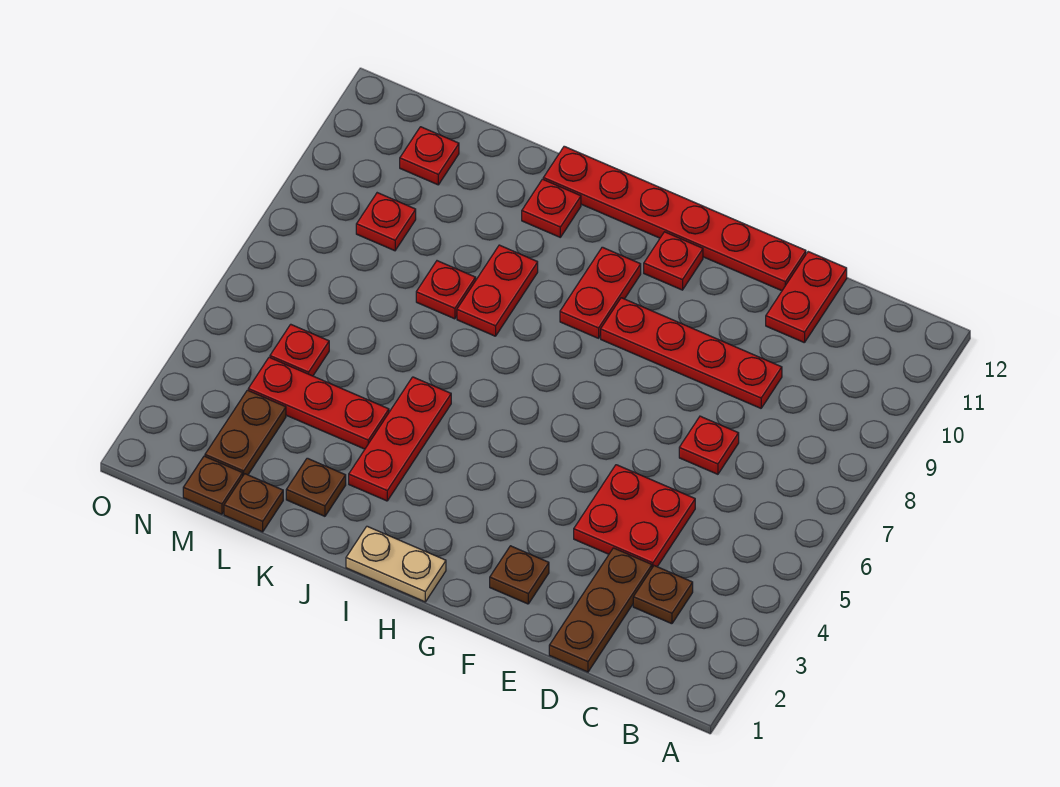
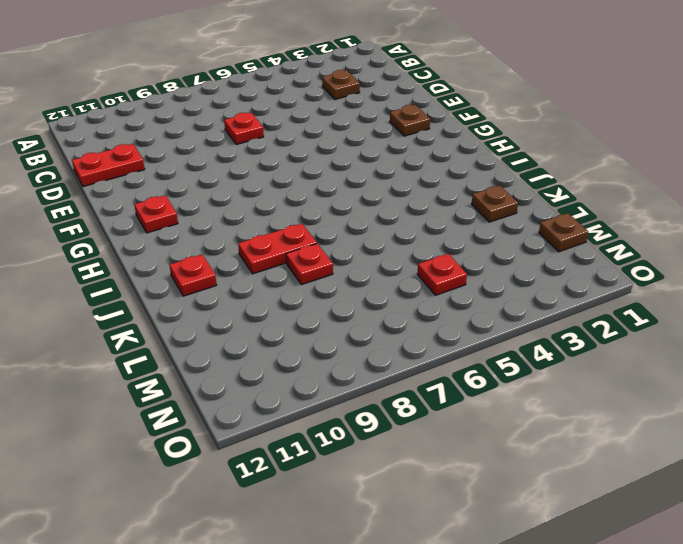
none -> brown 1x3 plate [549,548,652,672]
none -> red 2x2 plate [574,465,695,568]
none -> red 1x4 plate [601,298,782,408]

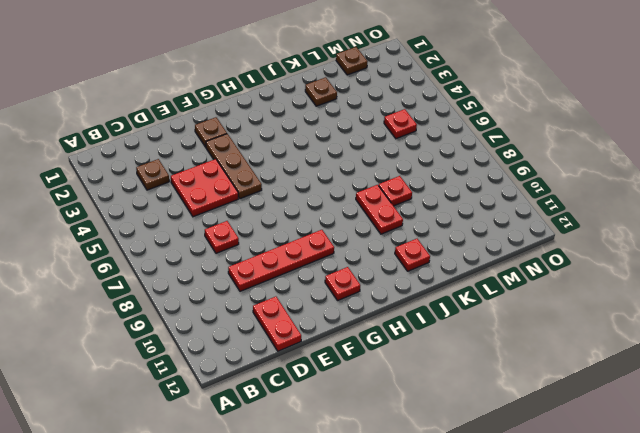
brown 1x3 plate [206,134,262,199] -> brown 1x3 plate moved to [549,548,652,672]
none -> red 1x6 plate [543,146,806,291]
none -> tan 1x2 plate [346,526,446,602]
none -> red 1x2 plate [560,247,641,338]

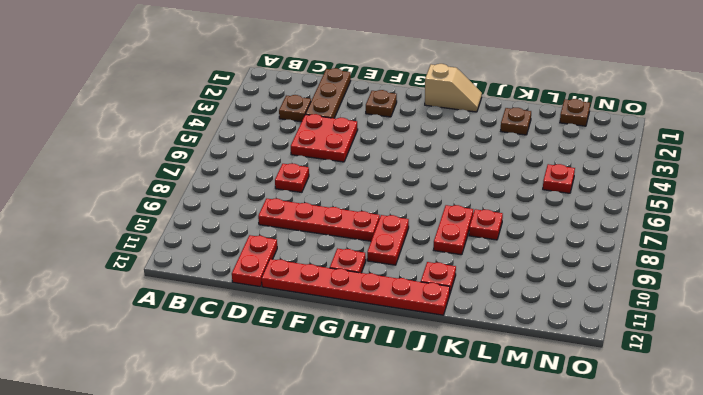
tan 1x2 slope [425,64,482,112] -> tan 1x2 plate [346,526,446,602]
none -> red 1x3 plate [349,377,451,501]
none -> red 1x3 plate [248,357,389,449]
none -> brown 1x1 plate [224,474,283,532]

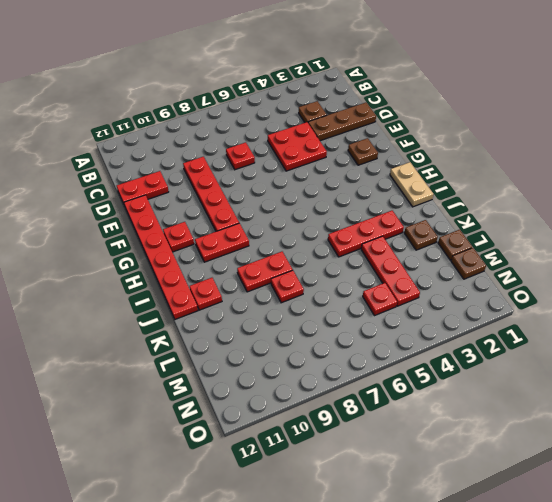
none -> brown 1x2 plate [205,390,286,475]
none -> red 1x1 plate [356,193,416,251]
none -> red 1x1 plate [400,127,459,185]

